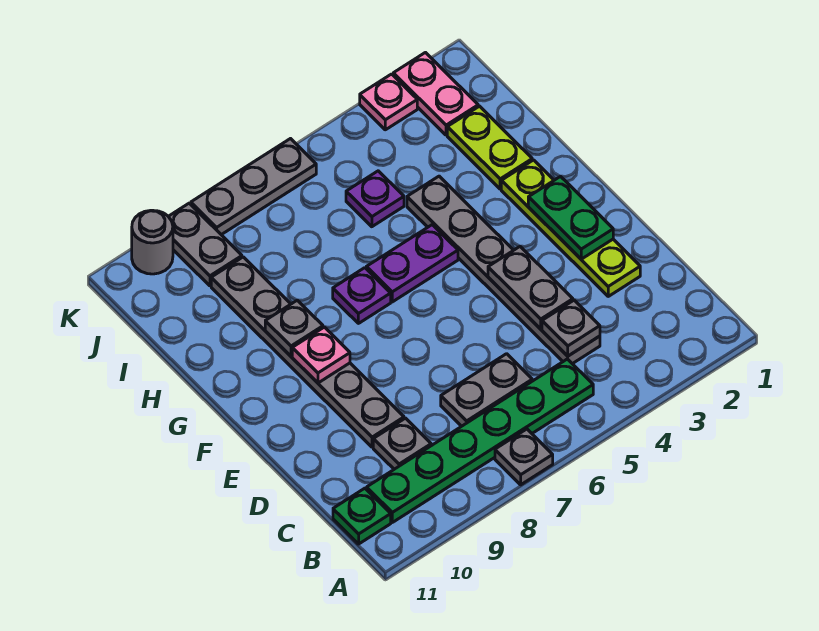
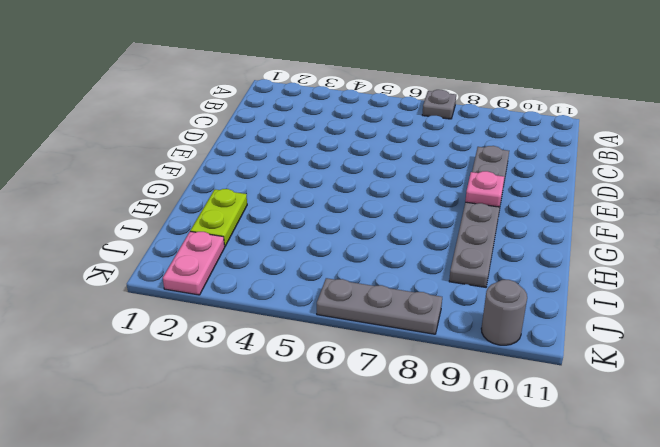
none -> green 1x6 plate [367,359,593,522]
none -> green 1x1 plate [333,488,391,544]
none -> grey 1x6 plate [407,176,600,364]

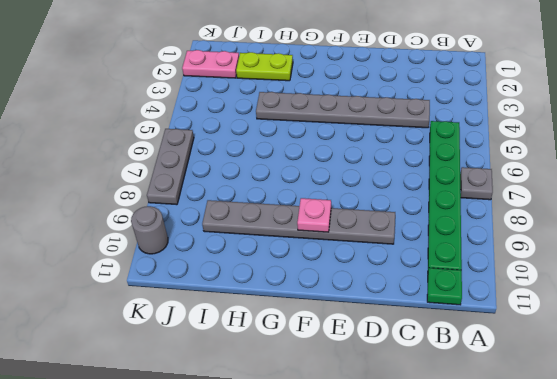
none -> grey 1x2 plate [441,354,532,426]
none -> grey 1x1 plate [373,418,431,469]
none -> lime 1x4 plate [501,160,640,296]

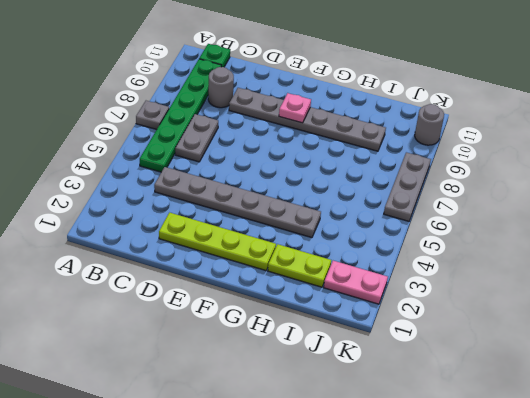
grey 1x1 round brick [208,67,234,108] -> grey 1x1 plate [373,418,431,469]
none -> purple 1x2 plate [366,225,458,302]
none -> purple 1x1 plate [333,268,391,323]
none -> purple 1x1 plate [346,171,404,227]

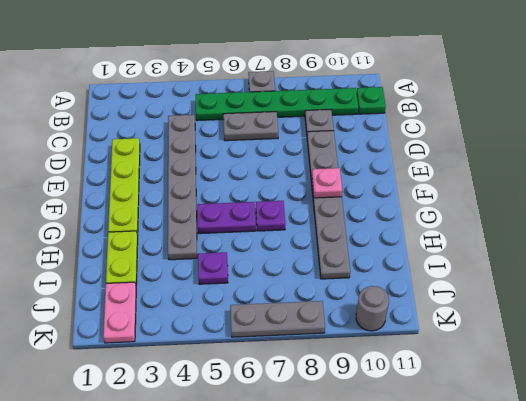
none -> grey 1x2 plate [168,203,242,286]
none -> pink 1x1 plate [360,74,417,130]
none -> grey 1x1 plate [542,300,600,356]

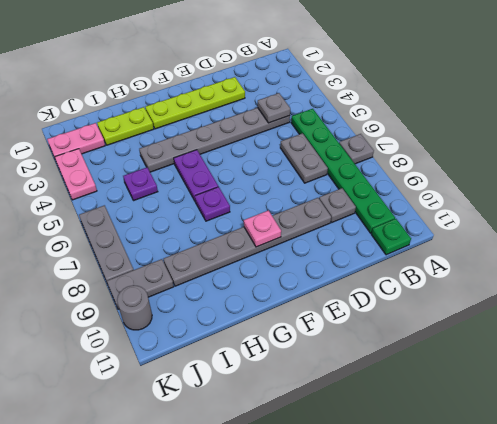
pink 1x2 plate [55,149,97,200] -> pink 1x1 plate [360,74,417,130]
none -> grey 1x2 plate [488,247,573,329]
none -> green 1x2 plate [528,177,613,259]
none -> grey 1x1 plate [265,300,323,356]

